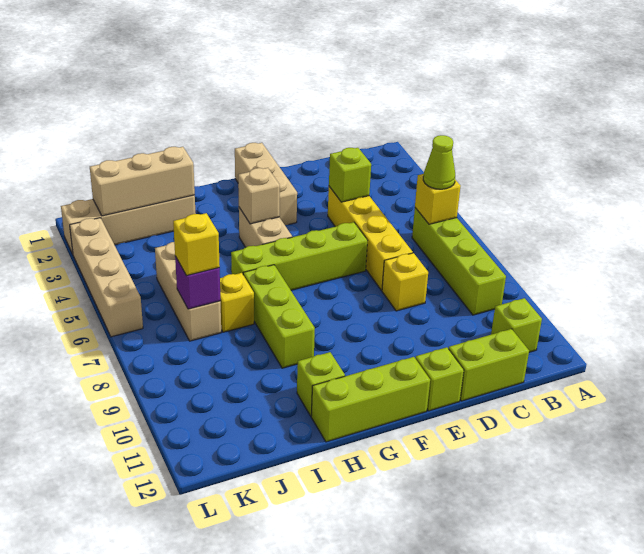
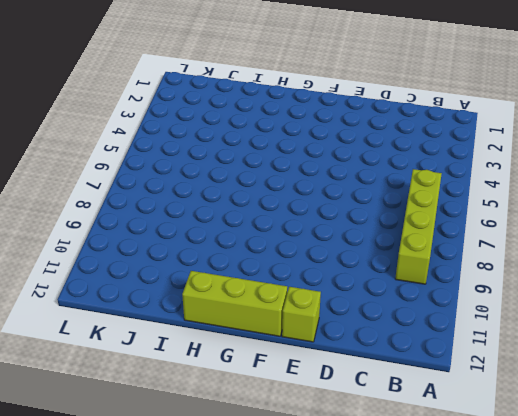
none -> lime 1x1 brick [491,298,542,352]
none -> lime 1x2 brick [448,329,529,401]
none -> yellow 1x4 brick [328,187,413,290]

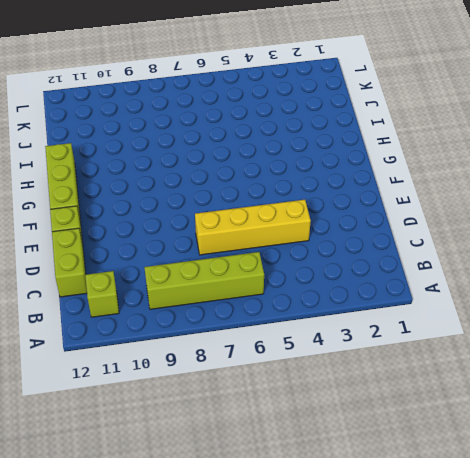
none -> yellow 1x1 brick [382,253,428,311]
none -> lime 1x4 brick [231,222,368,290]
none -> tan 1x3 brick [235,143,297,225]

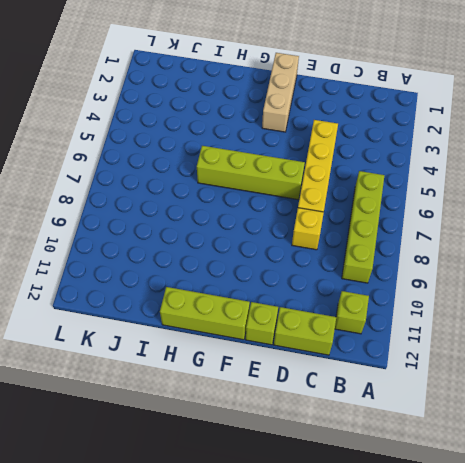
none -> tan 1x2 brick [239,208,292,247]
none -> lime 1x3 brick [243,265,315,368]
none -> lime 1x1 brick [297,352,345,416]

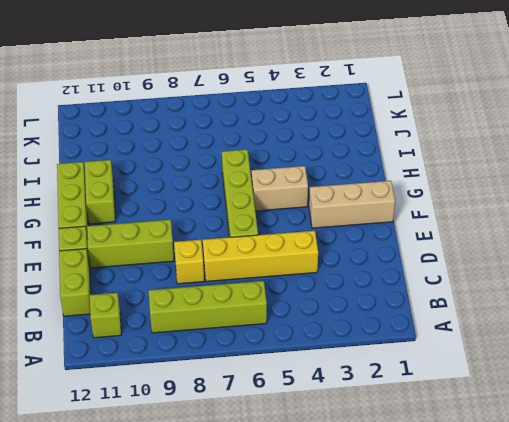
lime 1x3 brick [87,220,174,268] -> lime 1x3 brick moved to [243,265,315,368]
lime 1x2 brick [85,160,115,224] -> lime 1x1 brick [297,352,345,416]
none -> tan 1x4 brick [61,195,196,254]
none -> yellow 1x1 brick [220,273,254,332]
none -> tan 1x3 brick [155,242,221,341]

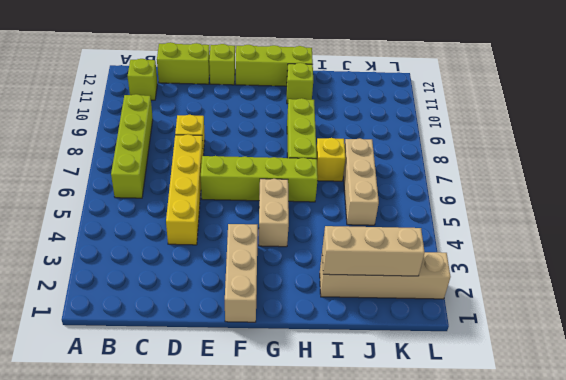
none -> tan 1x4 brick [70,218,143,337]
none -> yellow 1x1 brick [415,174,461,224]
none -> lime 1x1 brick [329,148,371,202]

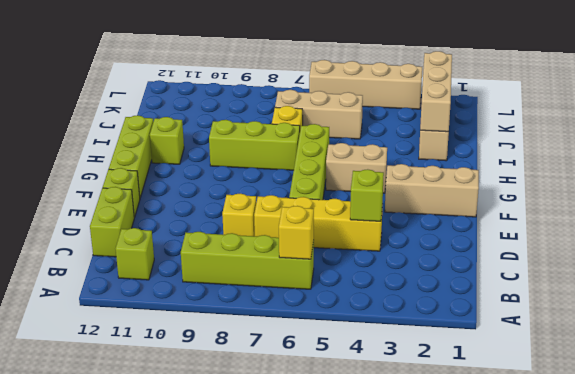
none -> tan 1x1 brick [238,168,280,224]
none -> purple 1x1 brick [175,256,220,309]
none -> lime 1x1 cone [423,135,455,189]

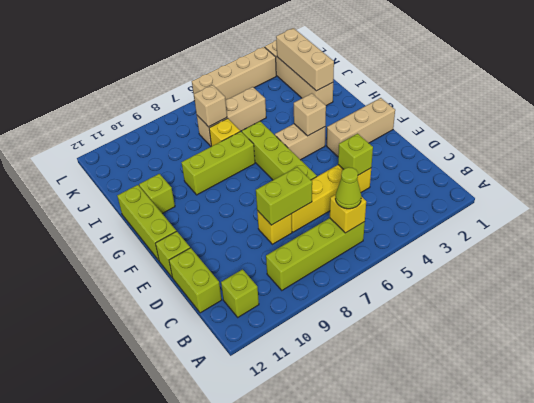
lime 1x2 brick [256,167,312,225] -> none
tan 1x1 brick [194,85,227,127] -> purple 1x1 brick [175,256,220,309]
none -> yellow 1x1 brick [173,213,220,276]

